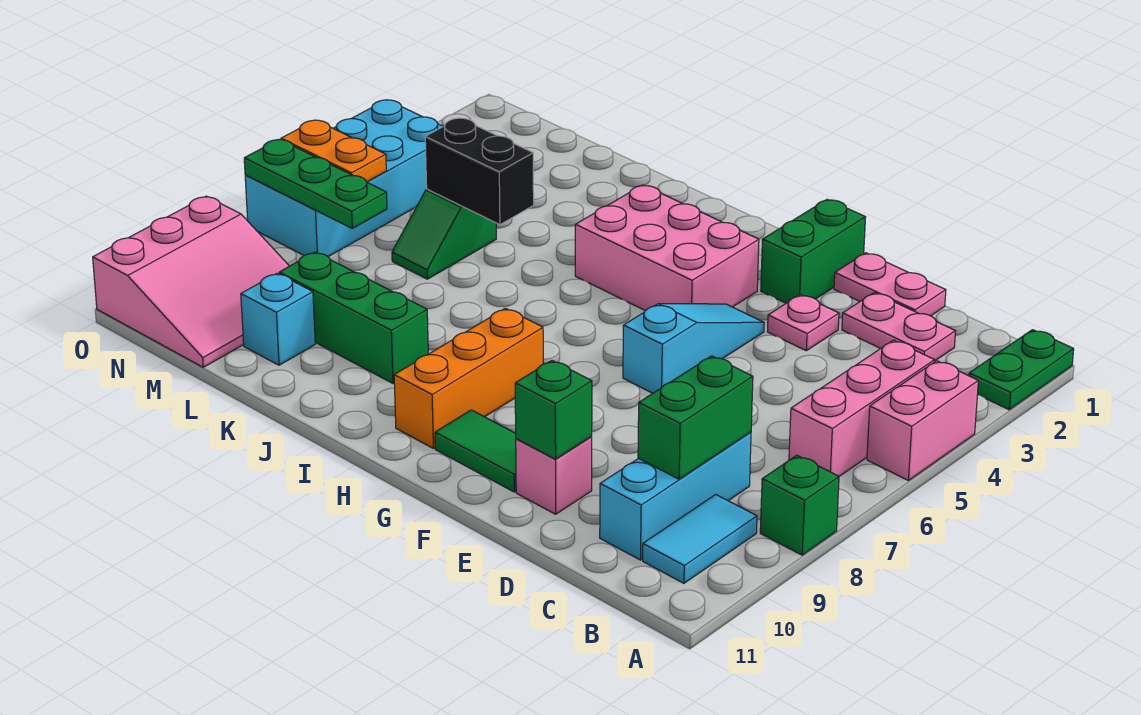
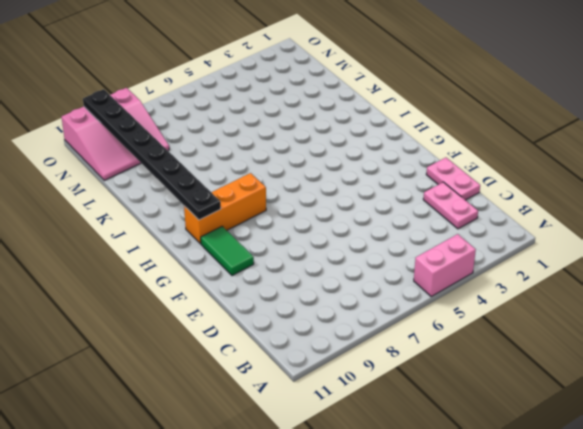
black 1x8 plate [83,89,221,220] -> none
none -> green 1x2 plate [969,330,1074,410]
none -> green 1x1 brick [760,455,839,555]
none -> pink 1x3 brick [789,340,935,476]

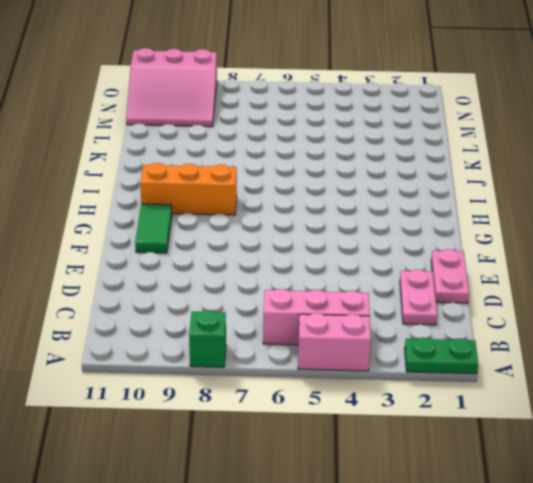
none -> cyan 1x2 tile [643,495,757,583]
none -> cyan 1x3 brick [600,432,751,560]
none -> pink 1x1 plate [767,295,839,351]

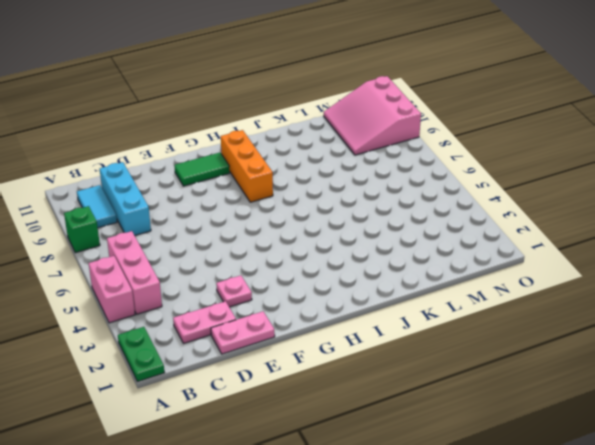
none -> pink 1x1 brick [516,437,592,514]
none -> green 1x2 brick [761,199,866,303]
none -> cyan 1x3 slope [623,304,764,393]

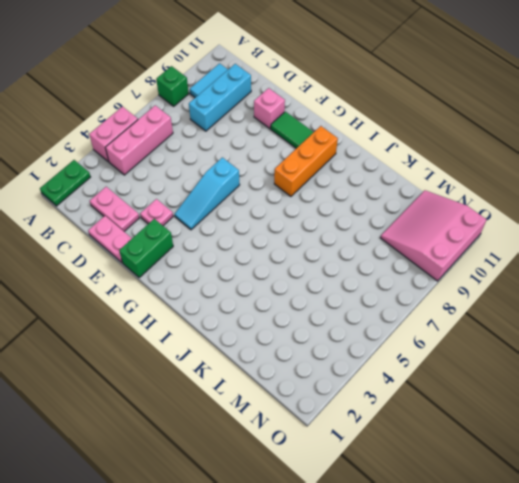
none -> pink 2x3 brick [575,185,759,311]
none -> green 1x3 brick [279,252,428,383]
none -> green 1x2 slope [392,189,496,279]

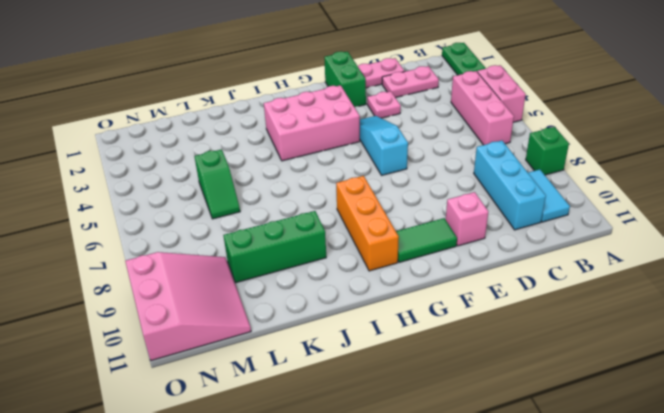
none -> cyan 1x1 brick [241,273,315,365]
none -> cyan 2x4 brick [245,100,443,256]
none -> green 1x2 brick [638,356,753,479]

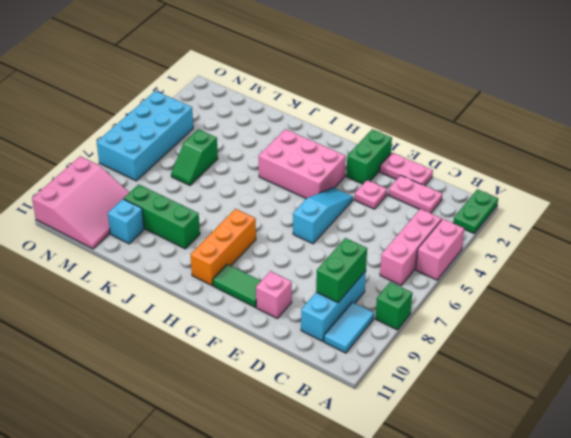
none -> green 1x1 brick [515,361,592,459]
none -> black 1x2 brick [425,118,534,225]
none -> green 1x3 plate [244,139,387,228]

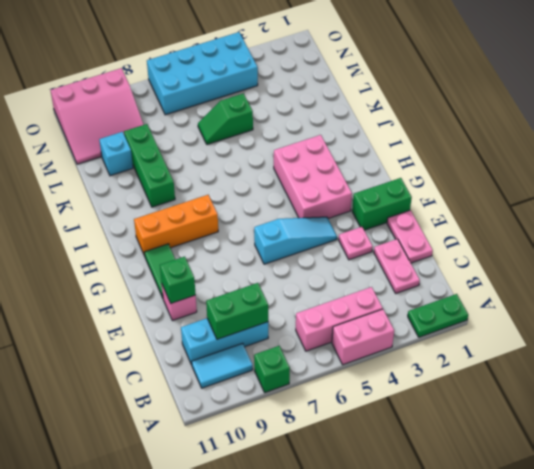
none -> black 1x2 brick [425,118,534,225]
none -> green 1x3 plate [244,139,387,228]
none -> orange 1x2 plate [281,120,386,182]

